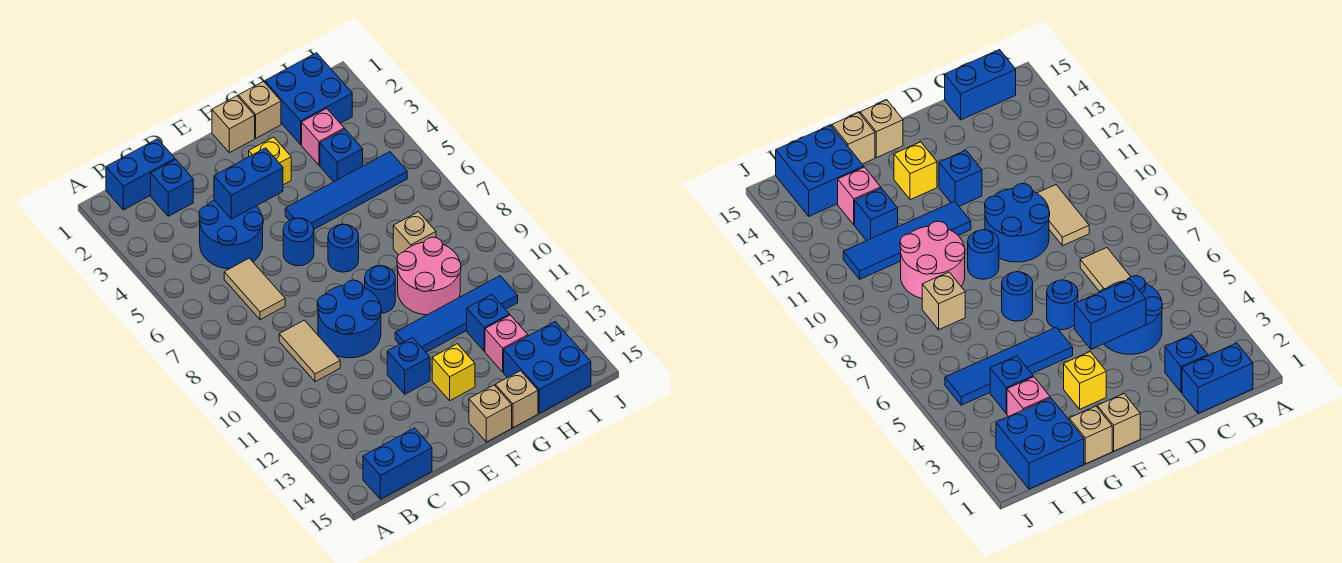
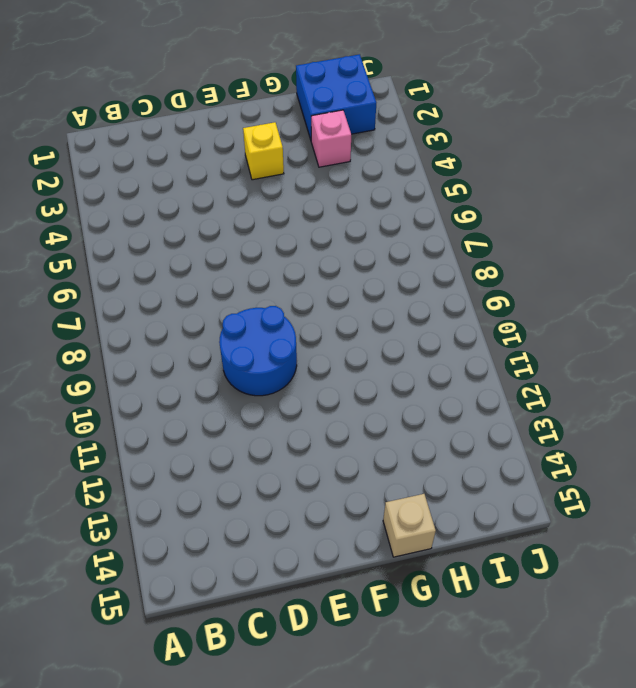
none -> blue 1x2 brick [106,139,175,210]
none -> blue 1x2 brick [363,428,432,499]
none -> blue 1x1 brick [151,160,193,216]

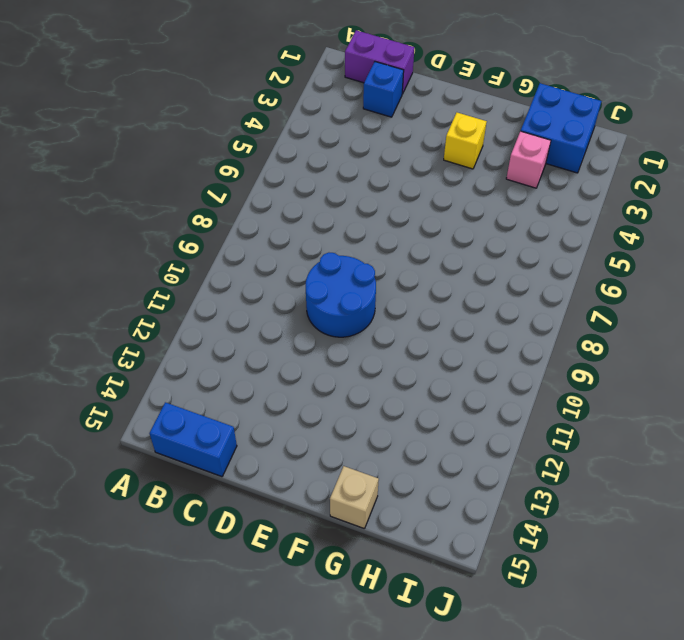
purple 1x2 brick [345,30,414,94] -> blue 1x2 brick [106,139,175,210]
none -> blue 2x2 round brick [199,200,263,269]
none -> tan 1x2 tile [224,258,285,320]
none -> tan 1x2 tile [279,320,340,382]

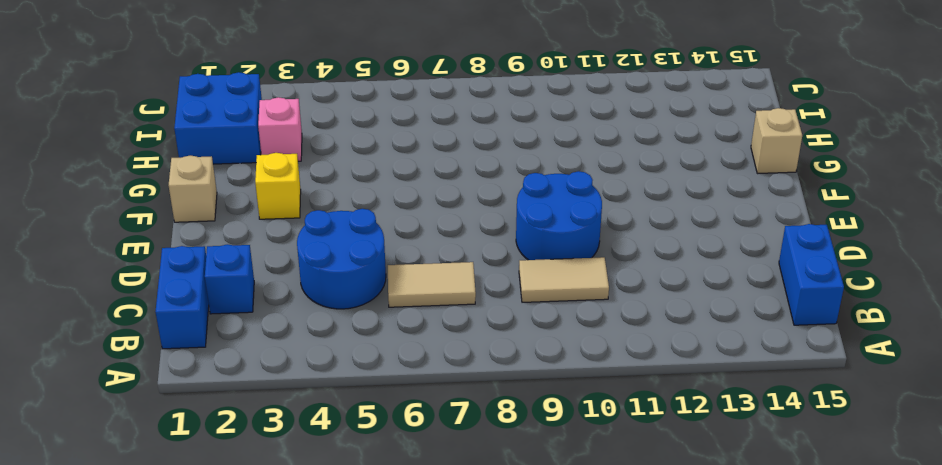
none -> blue 1x1 round brick [283,218,314,266]
none -> blue 1x1 brick [387,337,430,394]
none -> blue 1x4 tile [285,152,407,229]

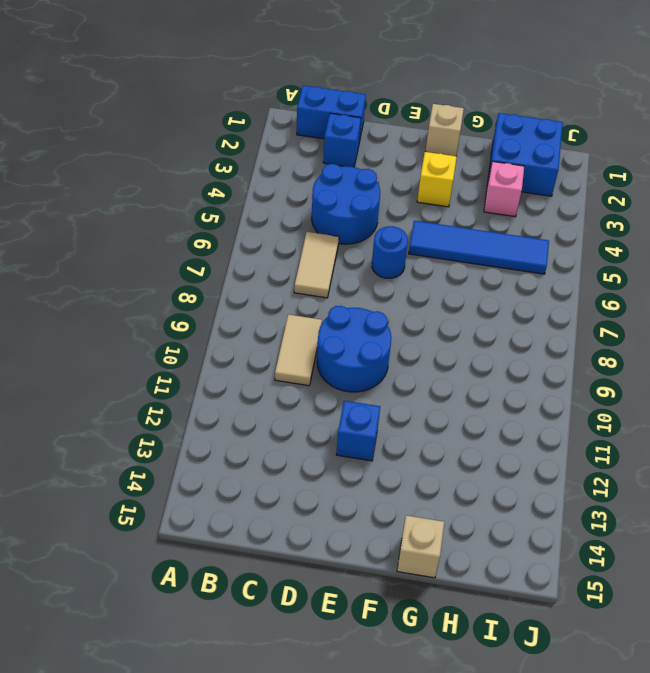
none -> blue 1x2 brick [363,428,432,499]
none -> blue 1x1 round brick [328,224,359,272]
none -> blue 1x1 round brick [365,266,395,313]

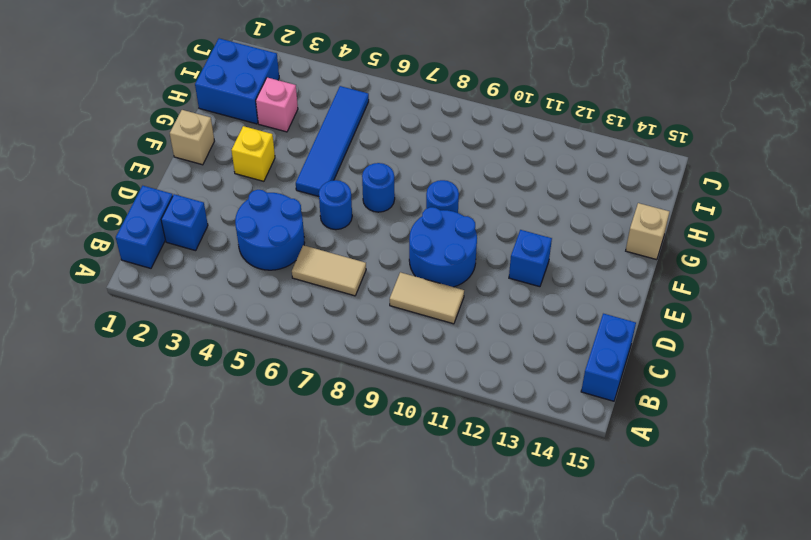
none -> blue 1x4 tile [395,276,518,352]
none -> yellow 1x1 brick [432,344,475,400]
none -> tan 1x1 brick [469,385,512,442]

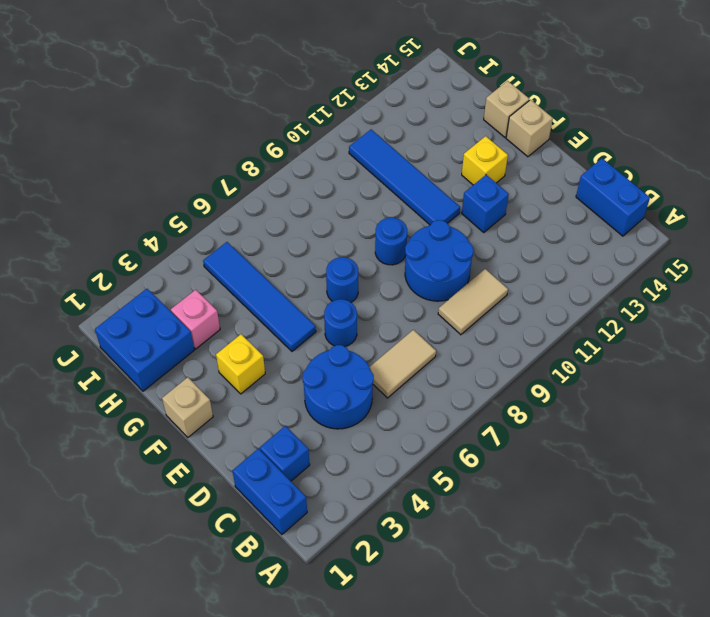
none -> tan 1x1 brick [238,82,281,138]
none -> pink 2x2 round brick [397,237,461,315]
none -> blue 1x1 brick [320,129,363,182]

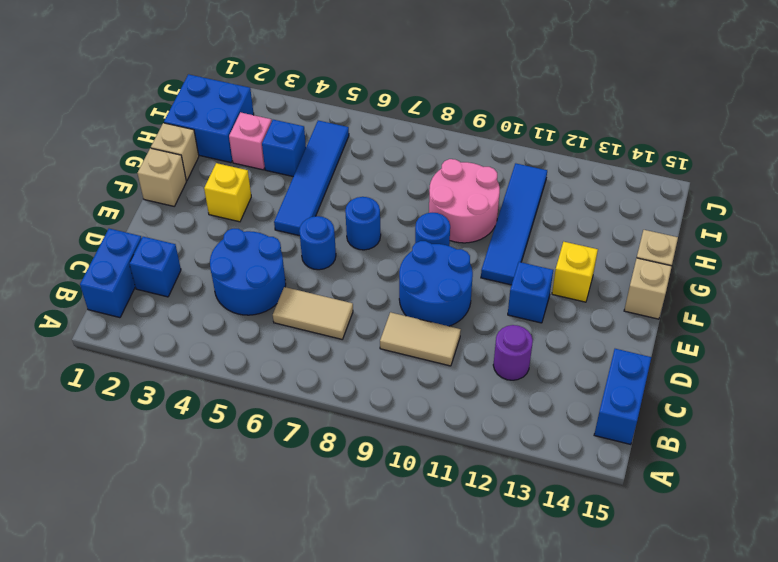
purple 1x1 round brick [493,325,533,380] -> none
none -> tan 1x1 brick [393,212,436,255]
none -> blue 1x1 brick [467,295,510,351]
none -> pink 1x1 brick [485,315,528,372]

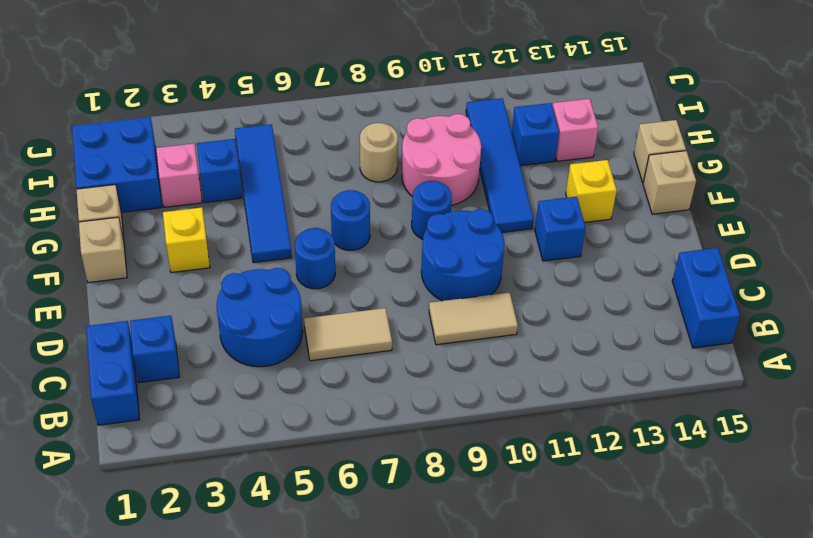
tan 1x1 round brick [360,123,398,182] -> tan 1x1 brick [393,212,436,255]
none -> blue 2x2 brick [504,322,591,413]
none -> blue 1x2 brick [214,148,283,219]

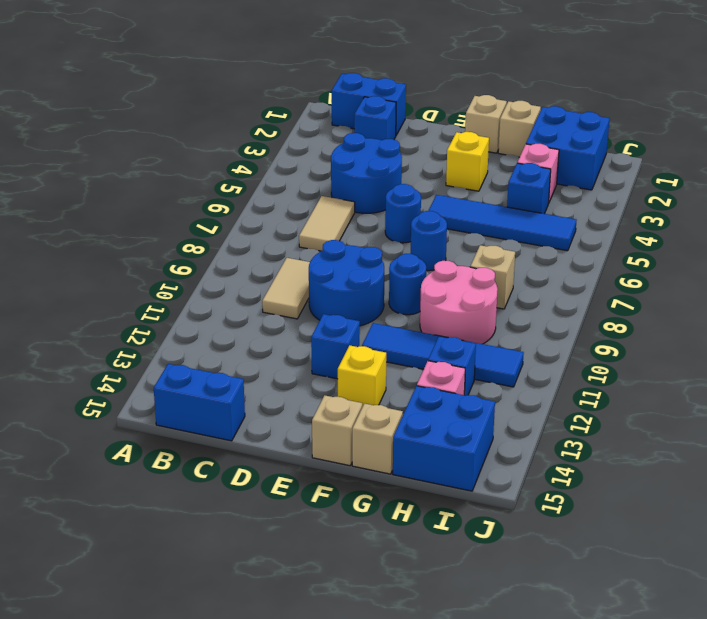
none -> blue 1x2 brick [214,148,283,219]

